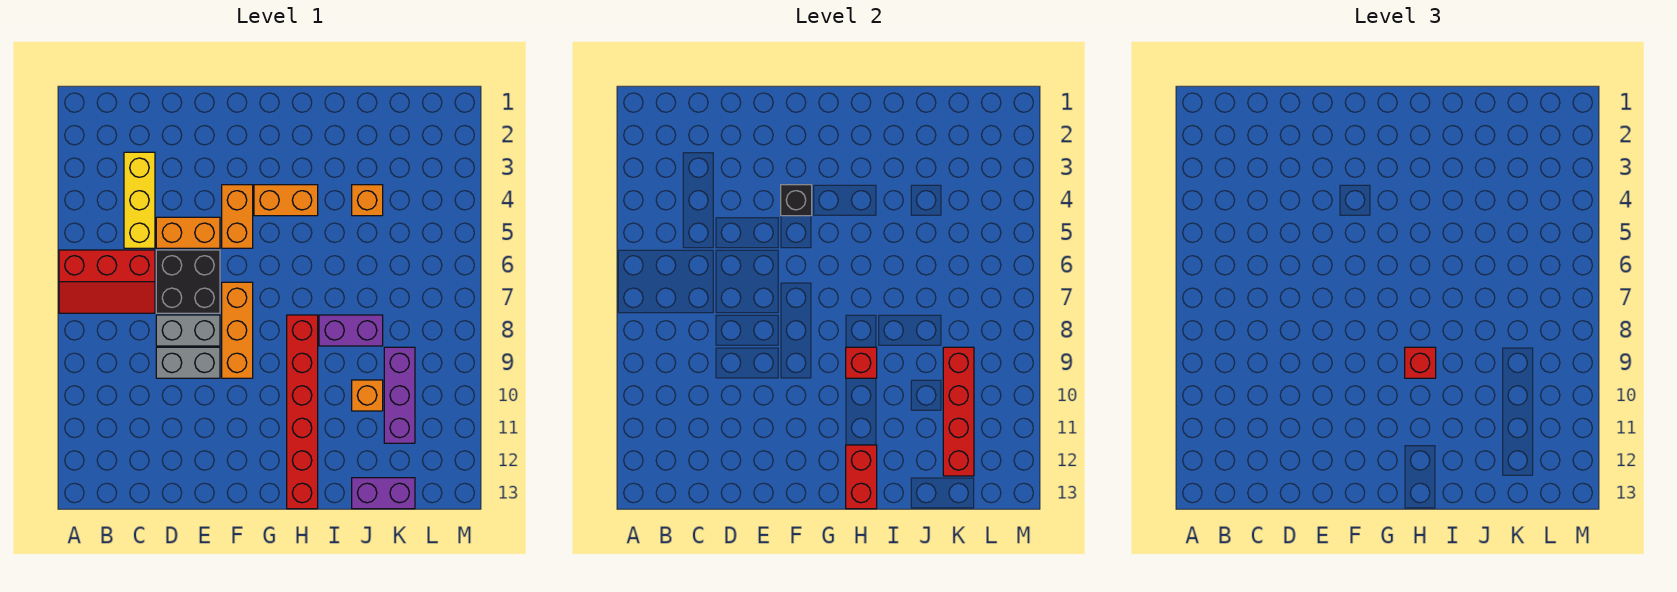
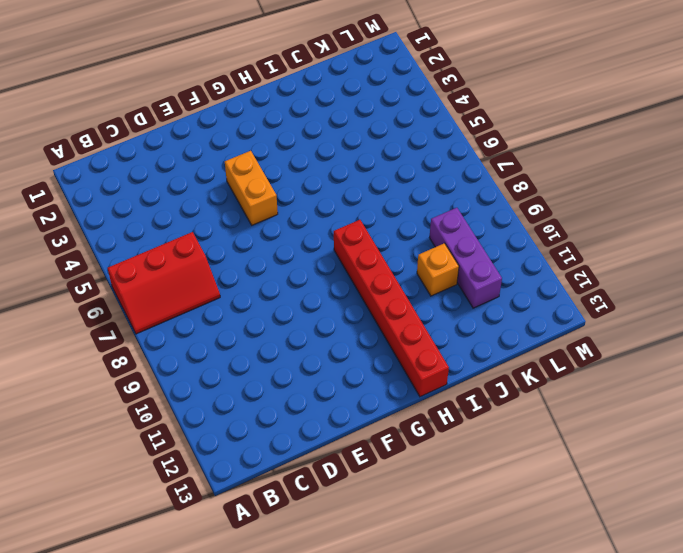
none -> yellow 1x3 brick [124,152,155,248]
none -> orange 1x2 brick [156,217,220,248]
none -> black 2x2 brick [156,250,220,313]

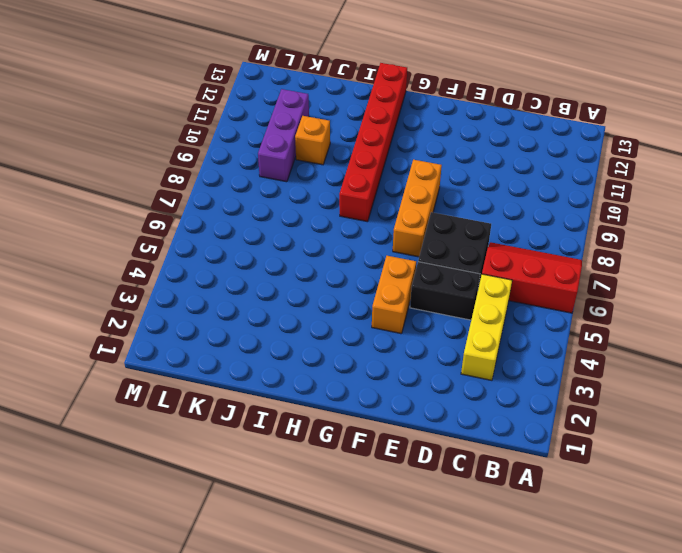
black 1x2 brick [410,262,480,320] -> orange 1x2 brick [156,217,220,248]
none -> grey 1x2 brick [156,315,220,346]
none -> grey 1x2 brick [156,347,220,378]
none -> orange 1x2 brick [254,185,318,216]

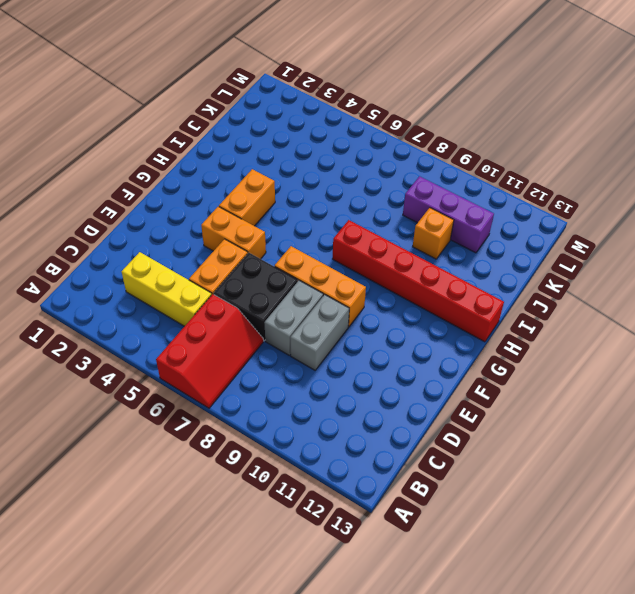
none -> purple 1x2 brick [319,315,383,346]
none -> orange 1x1 brick [352,185,383,216]
none -> purple 1x2 brick [352,478,415,509]

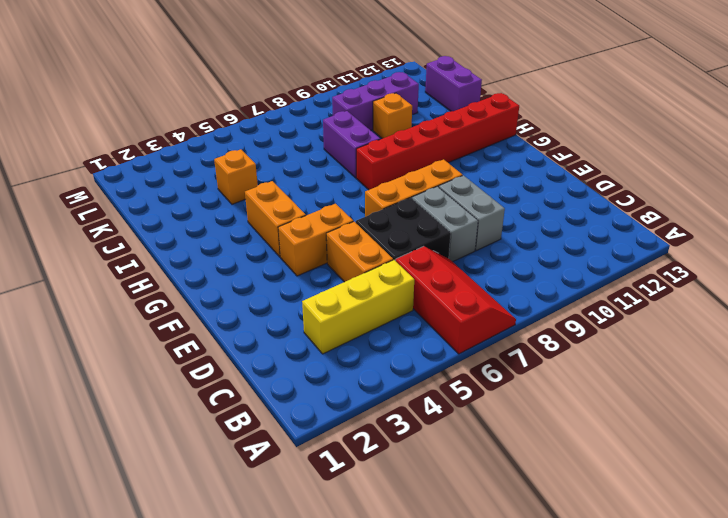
none -> black 1x1 brick [781,185,812,216]
none -> red 1x1 brick [846,347,877,378]
none -> red 1x2 brick [846,445,877,509]

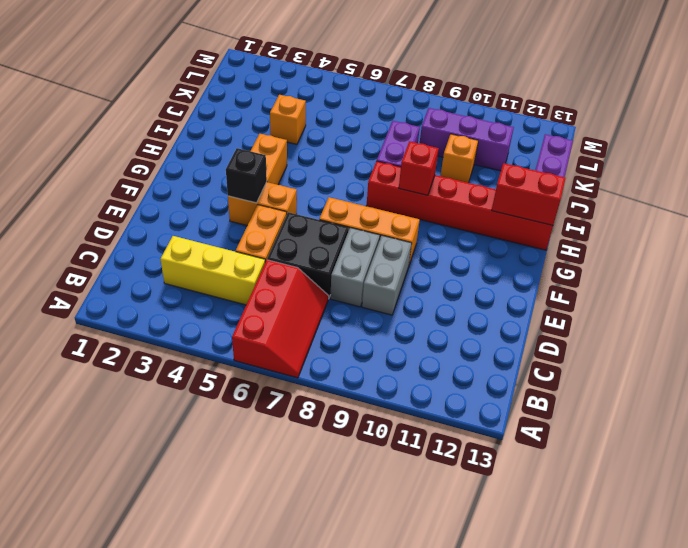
none -> red 1x4 brick [943,347,974,476]
none -> red 1x1 brick [1405,347,1436,378]

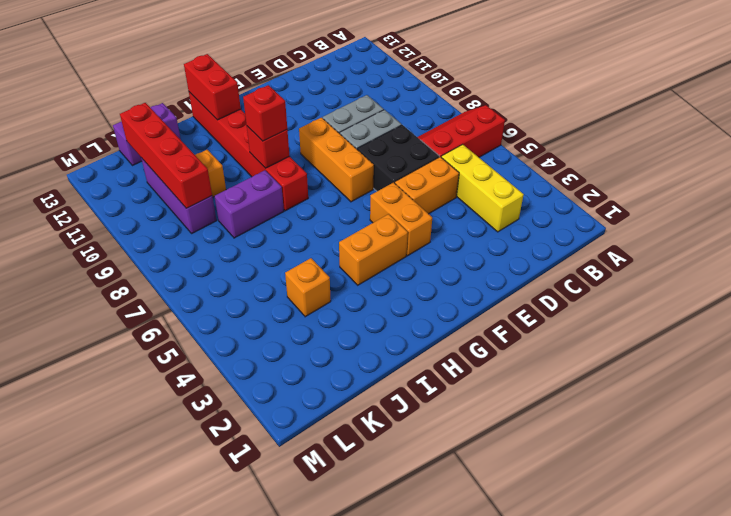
none -> black 1x1 brick [781,185,812,216]

